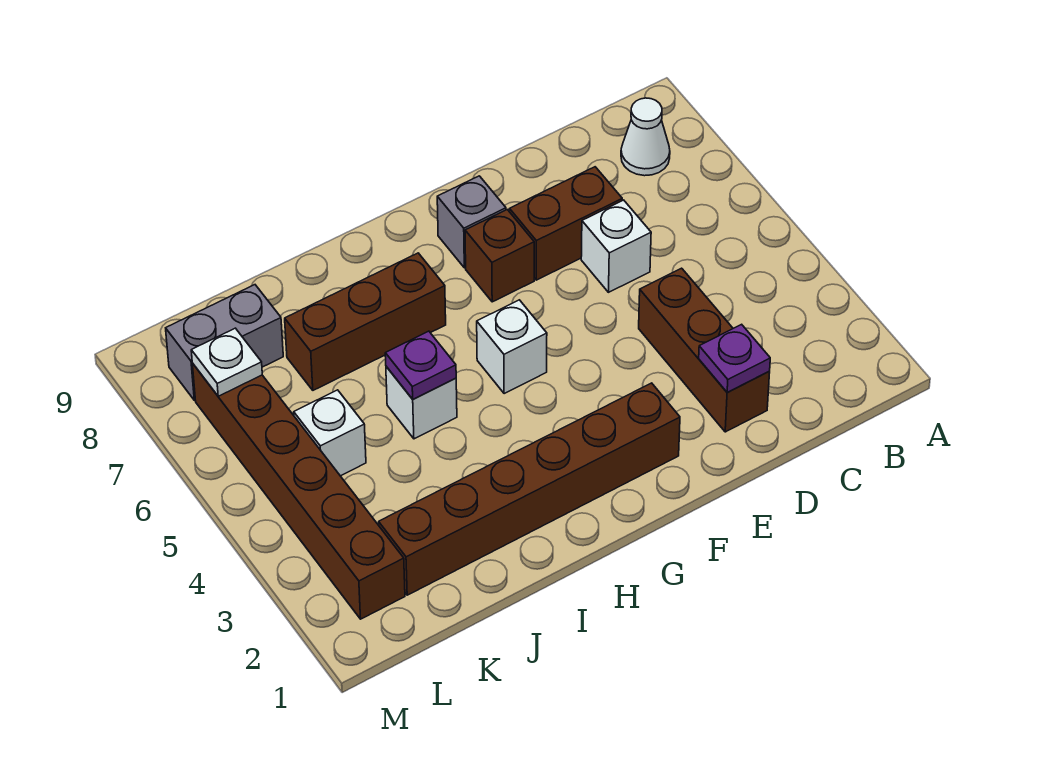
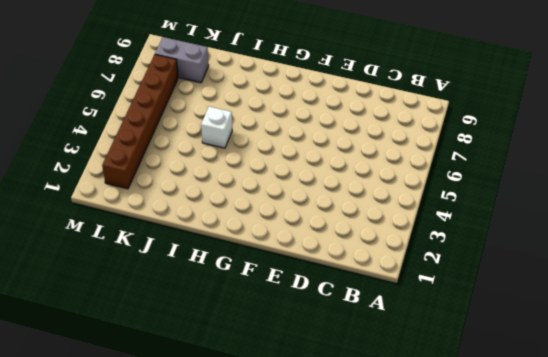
none -> white 1x1 cone [621,98,670,176]
none -> brown 1x3 brick [639,268,770,432]
none -> white 1x1 brick [581,200,651,292]

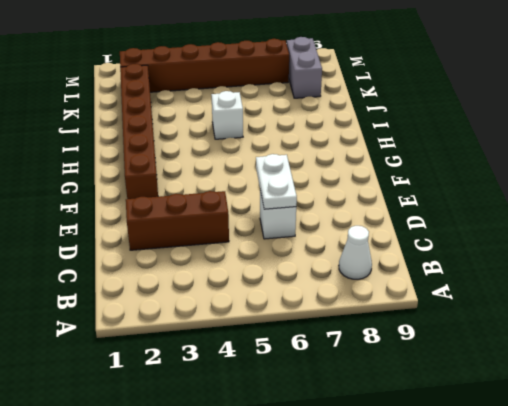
white 1x2 plate [256,154,297,209] -> none
none -> brown 1x2 brick [510,167,622,280]
none -> brown 1x1 brick [465,210,534,302]
none -> grey 1x1 brick [437,176,506,268]

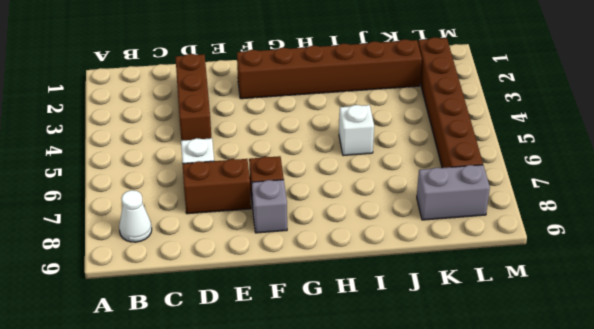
none -> white 1x1 brick [477,300,547,394]
none -> brown 1x3 brick [285,253,446,390]
none -> white 1x1 brick [294,390,366,476]

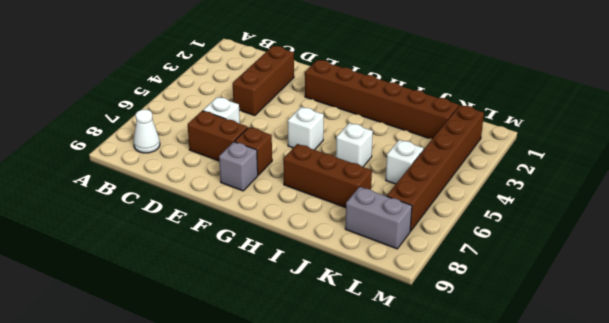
none -> purple 1x1 plate [699,324,770,392]
none -> purple 1x1 plate [385,331,456,399]
none -> white 1x1 plate [191,328,262,396]

